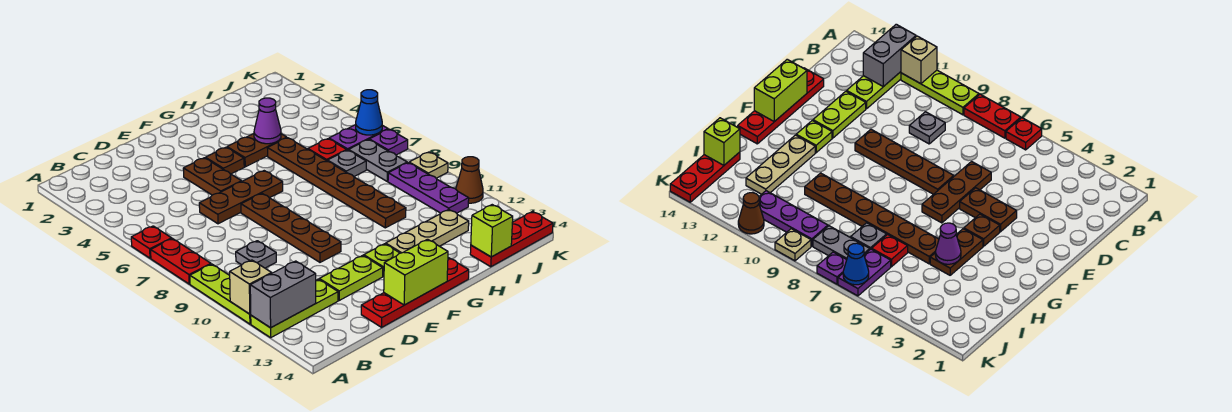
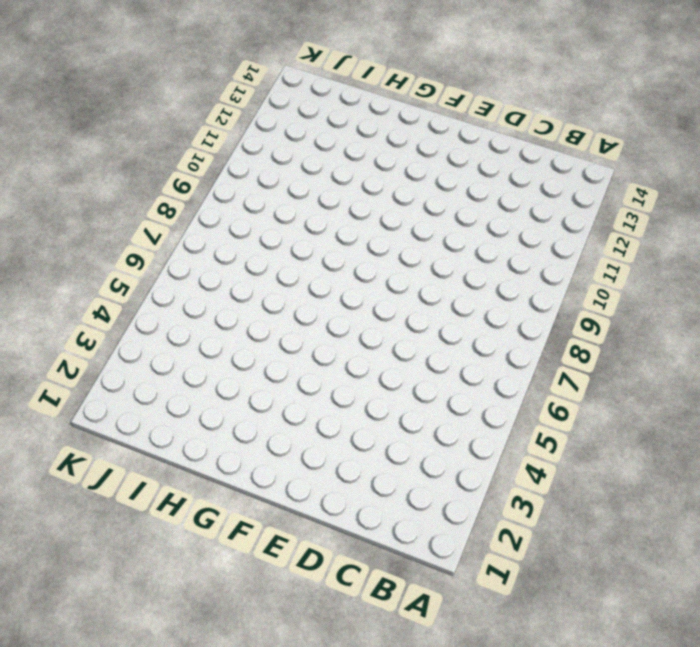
none -> red 1x1 plate [131,226,172,258]
none -> red 1x2 plate [151,239,211,284]
none -> lime 1x3 plate [190,264,251,324]
none -> lime 1x3 plate [251,279,338,338]

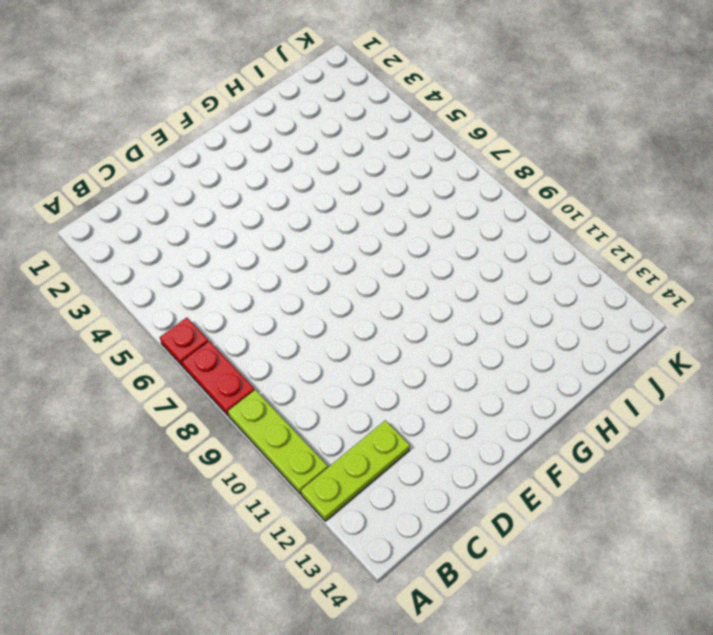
none -> grey 1x1 plate [236,241,276,268]
none -> brown 1x3 plate [199,171,283,224]
none -> lime 1x2 plate [319,255,383,300]
none -> red 1x4 plate [361,258,469,327]

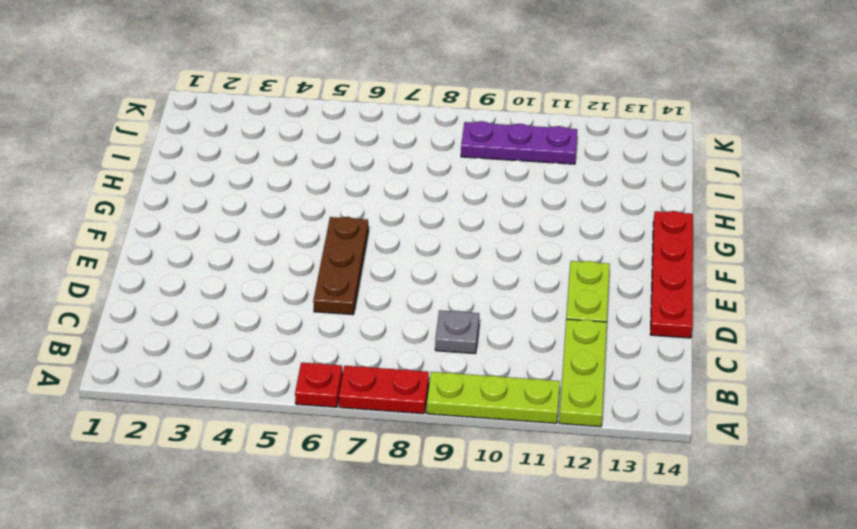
none -> brown 1x2 plate [183,158,242,195]
none -> brown 1x4 plate [241,193,341,262]
none -> brown 1x1 plate [205,147,244,174]
none -> lime 1x1 plate [364,244,400,276]

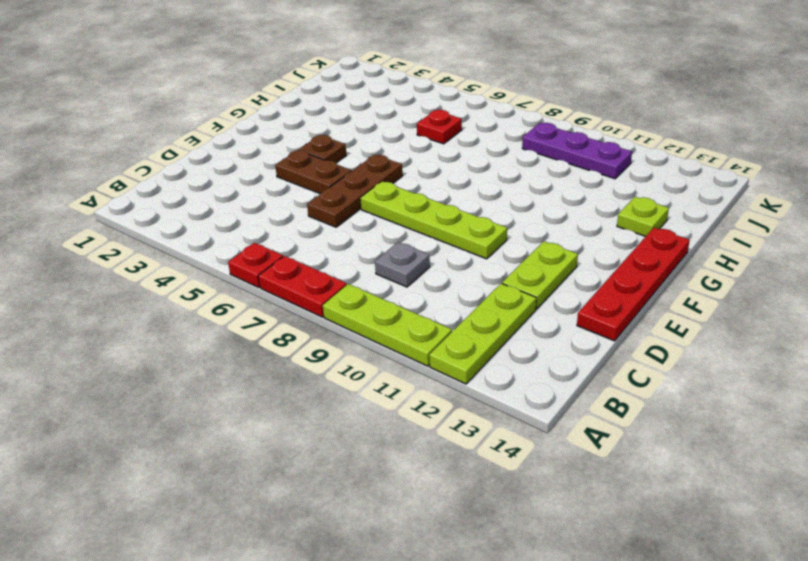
lime 1x4 plate [360,181,507,259] -> brown 1x4 plate [241,193,341,262]
lime 1x1 plate [617,197,669,236] -> lime 1x1 plate moved to [364,244,400,276]
none -> brown 1x2 plate [227,134,287,167]
none -> tan 1x3 plate [386,210,469,253]
none -> brown 1x6 plate [267,138,406,228]
none -> grey 1x1 plate [328,150,366,176]

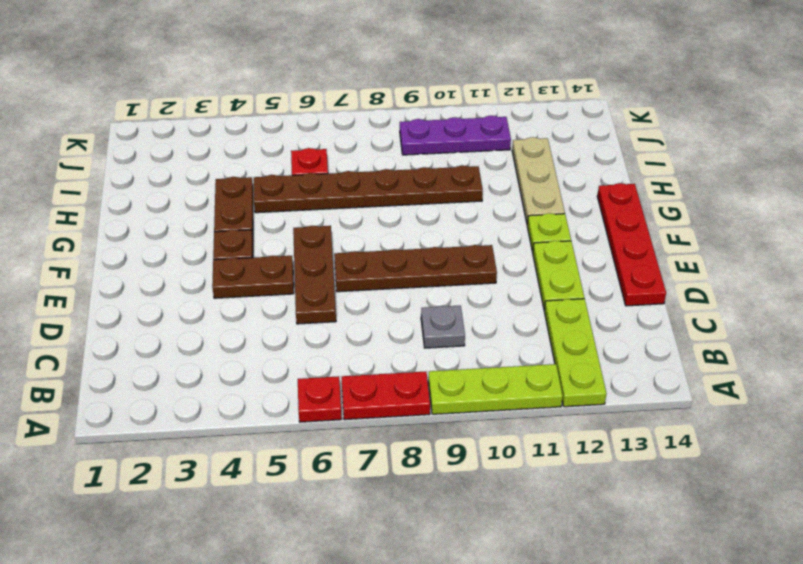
none -> grey 1x1 plate [328,150,366,176]
none -> red 1x3 plate [470,212,553,267]
none -> purple 1x2 plate [329,125,388,150]
none -> grey 1x2 plate [349,140,407,181]

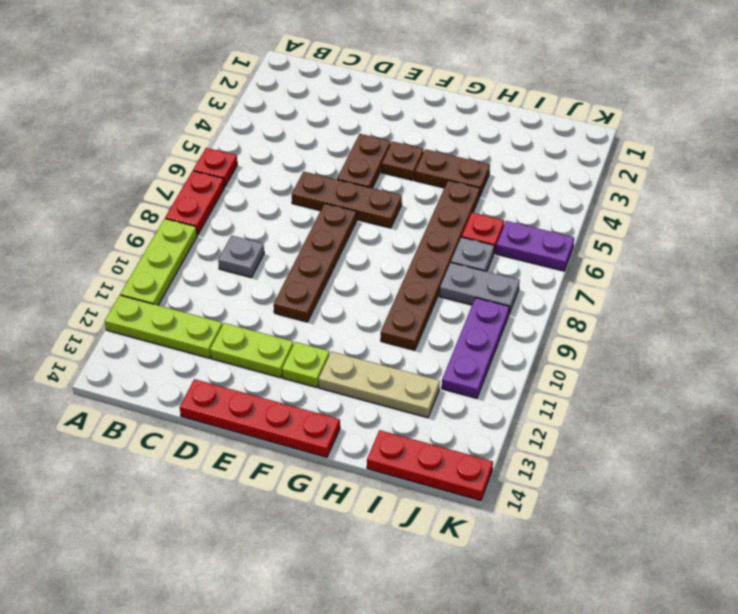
grey 1x2 plate [439,263,520,313] -> grey 1x2 plate turned to [349,140,407,181]
none -> purple 1x1 plate [369,129,408,155]
none -> tan 1x1 plate [409,152,448,178]
none -> brown 1x1 cone [456,157,483,203]
none -> tan 1x1 brick [230,260,272,314]

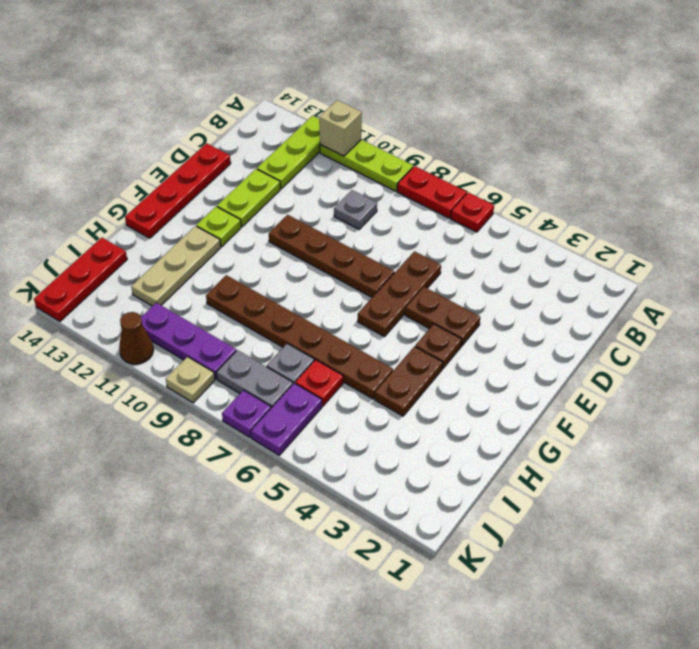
none -> grey 1x2 brick [250,261,316,328]
none -> lime 1x2 brick [384,239,448,305]
none -> purple 1x1 cone [254,98,281,144]
none -> lime 1x1 brick [471,205,513,257]

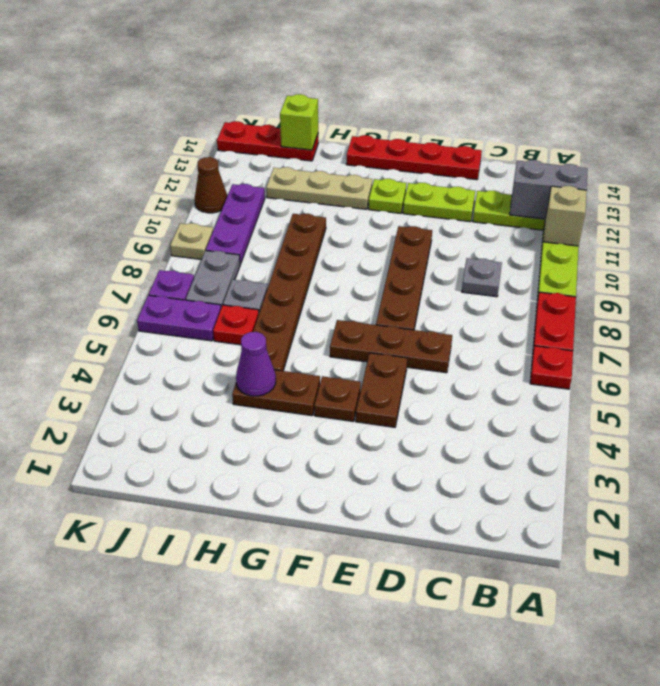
none -> lime 1x2 brick [384,239,448,305]
none -> blue 1x1 cone [356,90,382,135]

